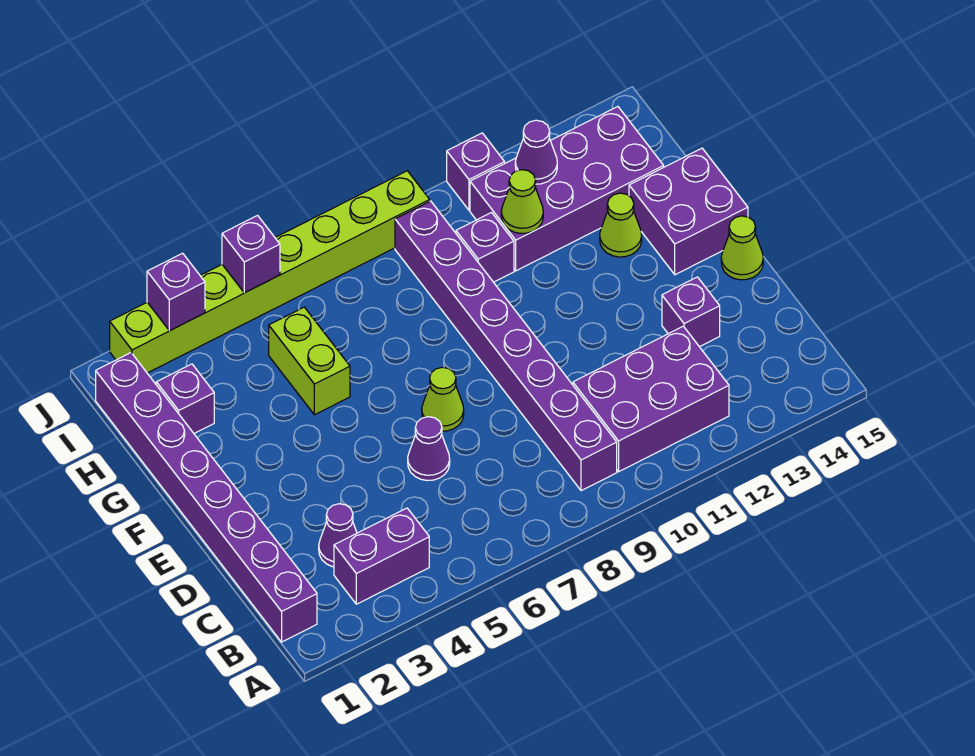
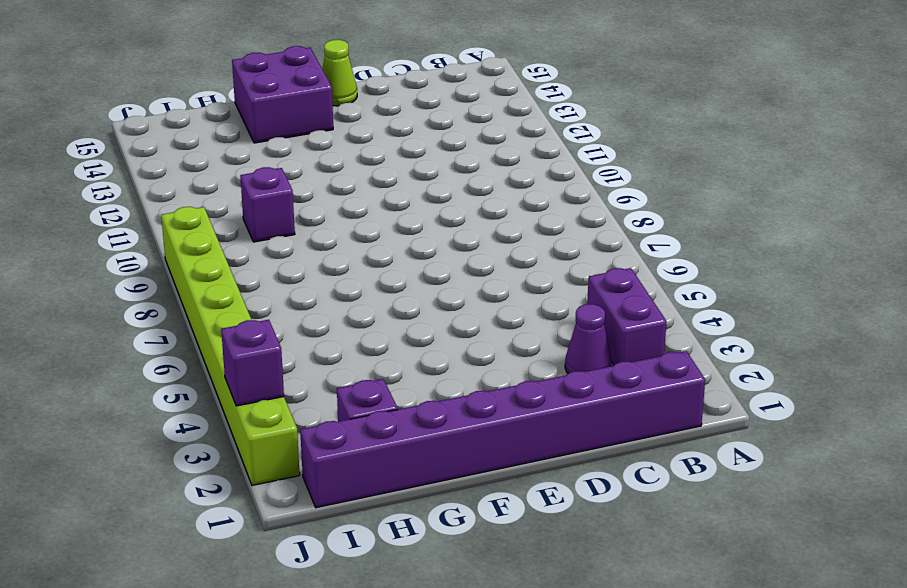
none -> purple 1x8 brick [395,201,617,491]
none -> purple 2x3 brick [573,326,729,472]
none -> purple 1x1 cone [408,417,450,481]

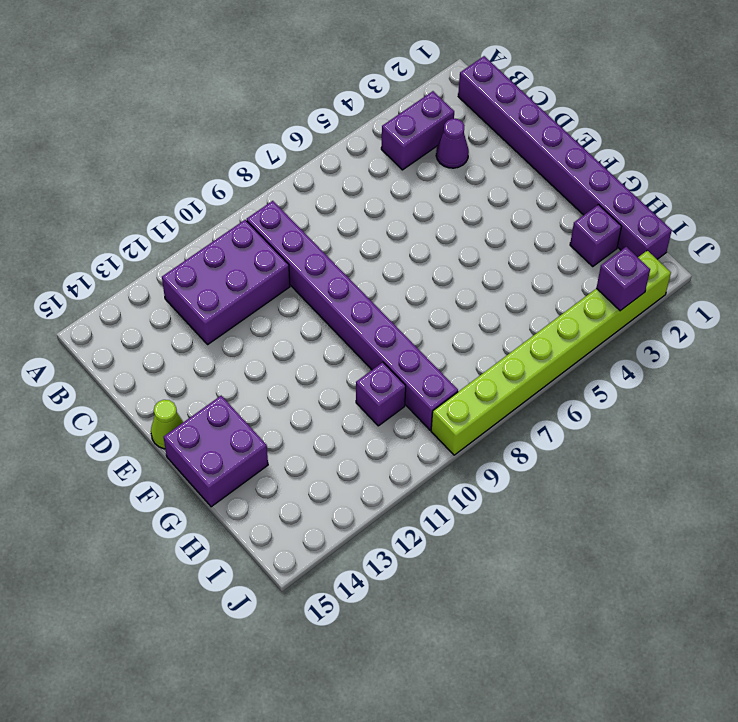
none -> purple 1x1 cone [408,417,450,481]
none -> purple 1x1 brick [662,277,720,347]
none -> lime 1x1 cone [422,367,464,431]

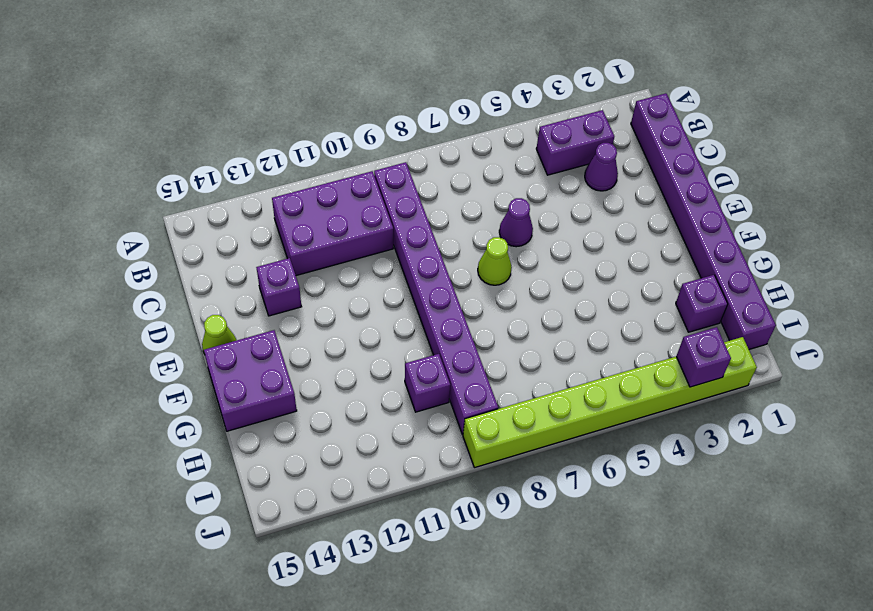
none -> lime 1x2 brick [269,307,350,415]
none -> lime 1x1 cone [600,193,642,257]
none -> purple 2x4 brick [470,107,664,271]

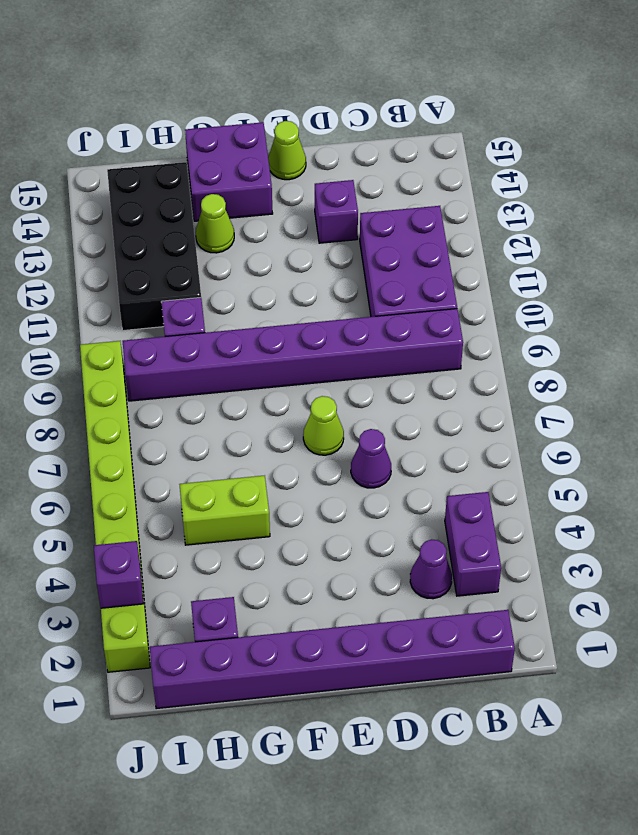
black 2x4 brick [107,162,201,331] -> purple 2x4 brick [470,107,664,271]
none -> purple 1x1 brick [447,133,505,210]
none -> lime 1x1 cone [501,170,543,233]
none -> purple 1x1 cone [515,120,557,184]

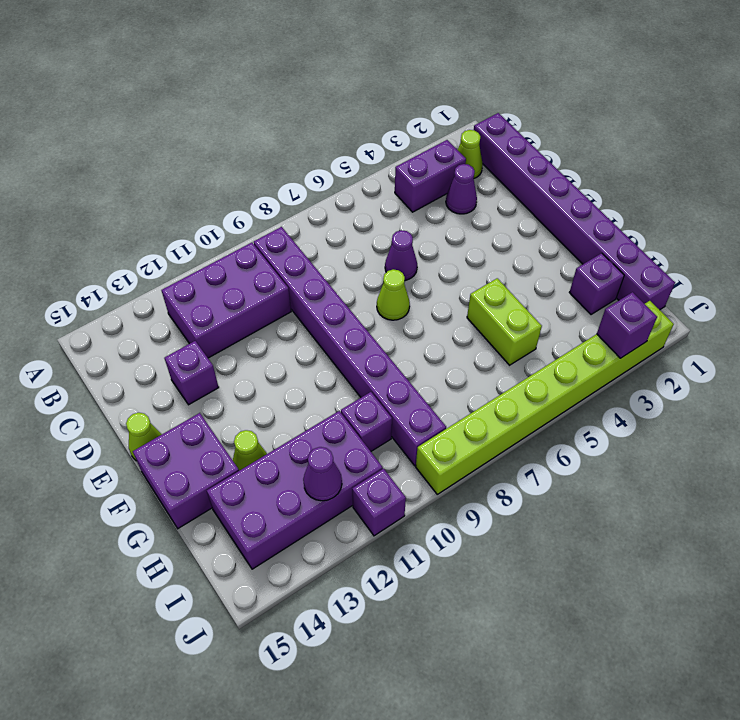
lime 1x1 cone [458,130,483,178] -> lime 1x1 cone moved to [501,170,543,233]
none -> purple 1x1 brick [222,216,280,293]

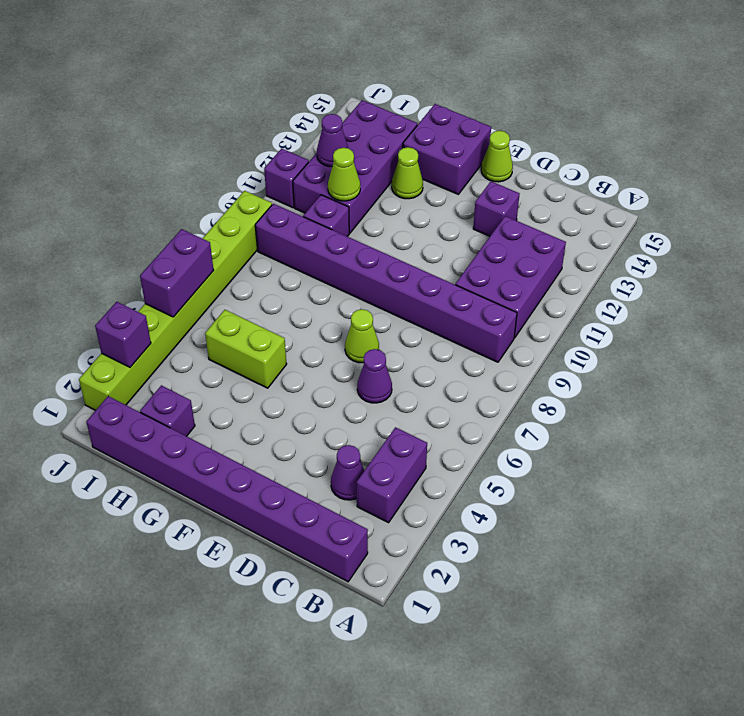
purple 1x2 brick [140,229,214,317] -> purple 1x1 brick [222,216,280,293]

